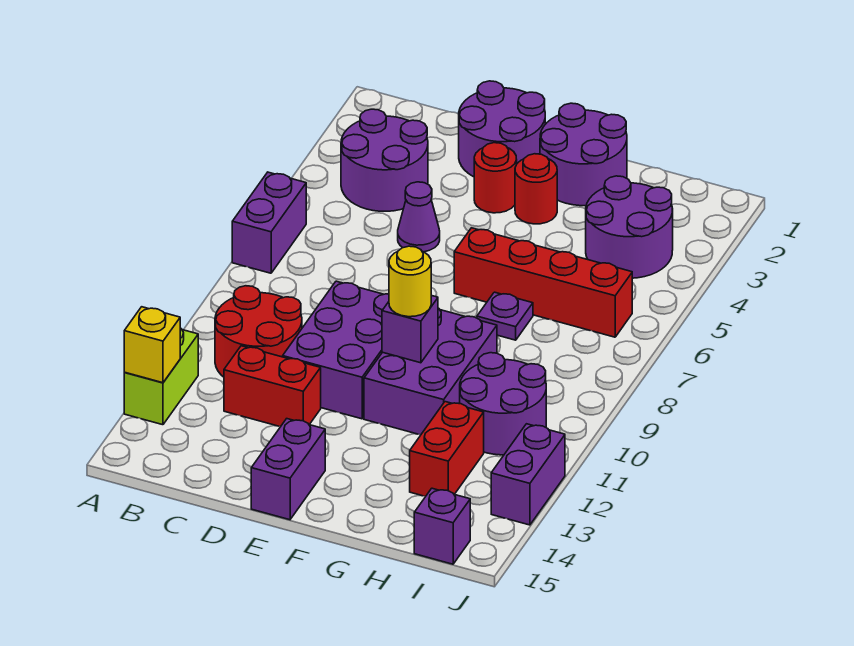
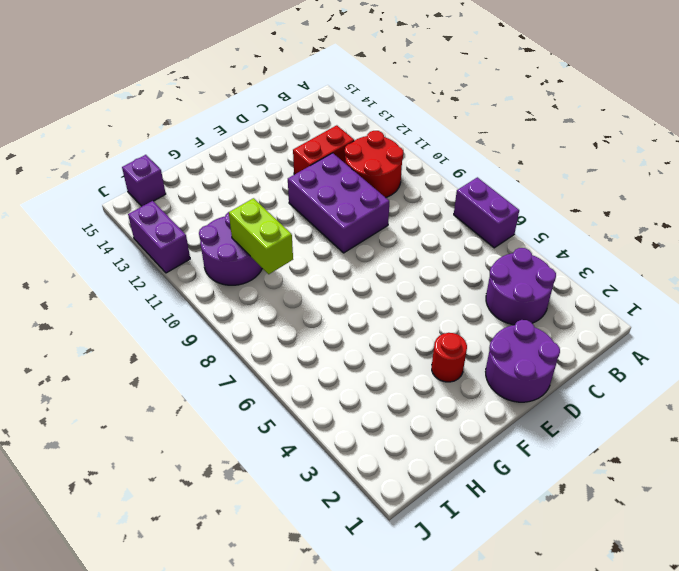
lime 1x2 brick [229,198,293,274] -> lime 1x2 brick moved to [124,328,198,425]
none -> purple 1x1 cone [398,182,440,252]
none -> red 1x1 round brick [474,143,517,213]
none -> purple 1x2 brick [251,419,325,520]

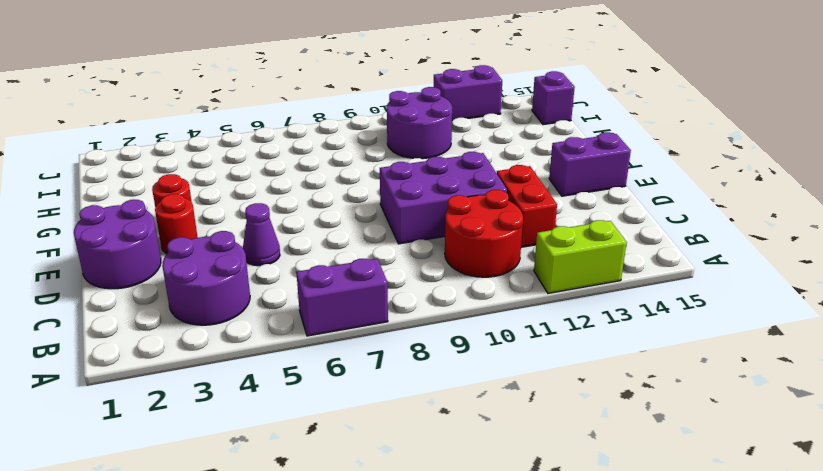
none -> purple 2x2 round brick [540,103,627,206]
none -> red 1x4 brick [454,228,632,337]
none -> purple 2x3 brick [364,308,497,435]

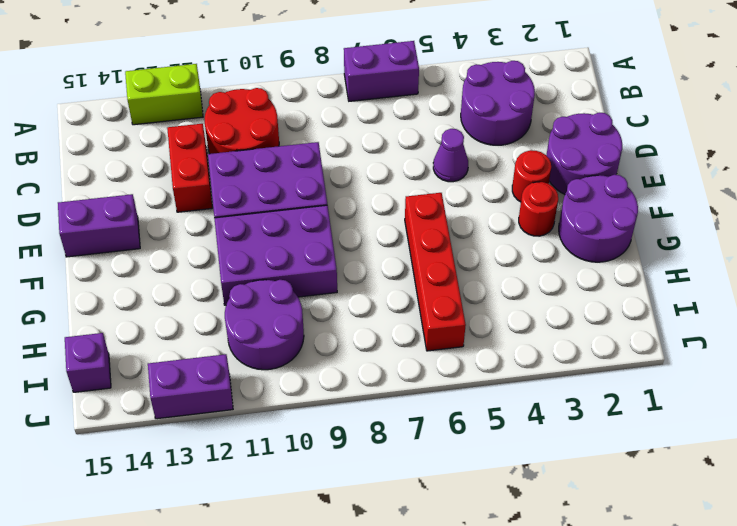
none -> purple 1x1 plate [477,292,533,340]
none -> purple 2x2 round brick [586,176,673,278]
none -> red 1x2 brick [410,402,484,496]

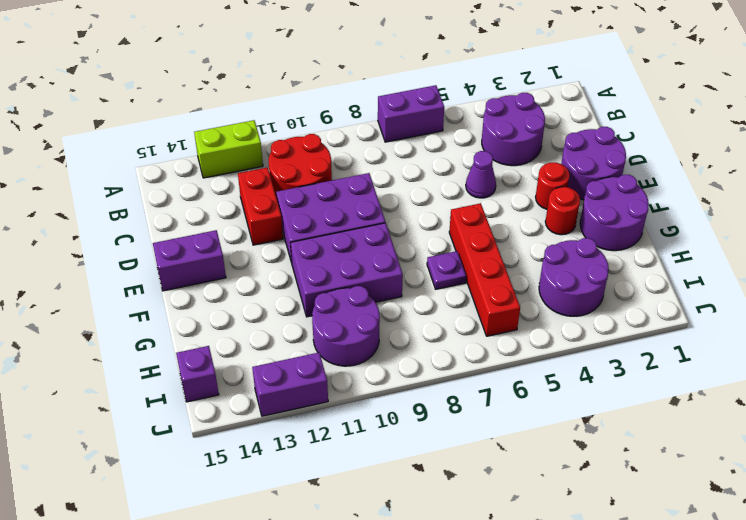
none -> red 1x2 brick [410,402,484,496]
none -> yellow 1x1 brick [124,307,180,383]
none -> purple 1x1 brick [382,295,438,363]

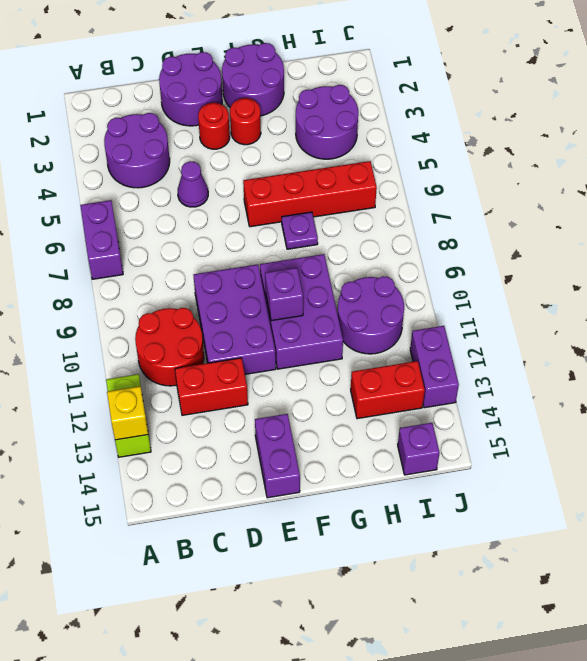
red 1x2 brick [351,361,425,419] -> red 1x2 brick turned to [410,402,484,496]
none -> yellow 1x1 round brick [389,246,431,317]

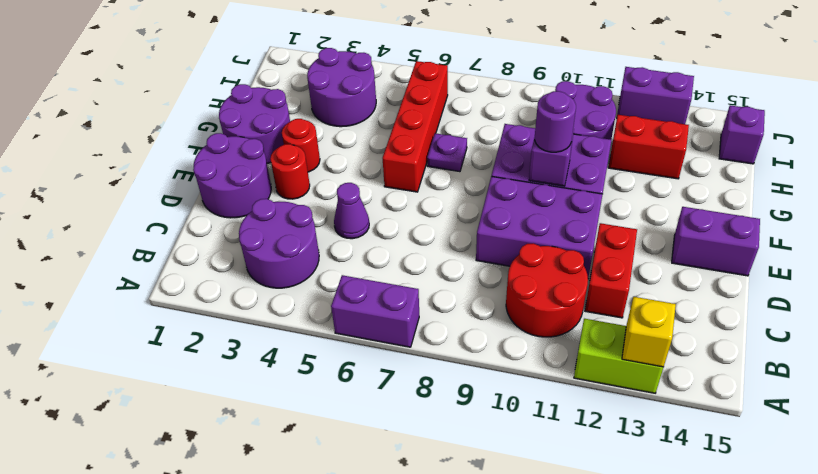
purple 1x1 round brick [535,91,576,152] -> yellow 1x1 round brick [389,246,431,317]

